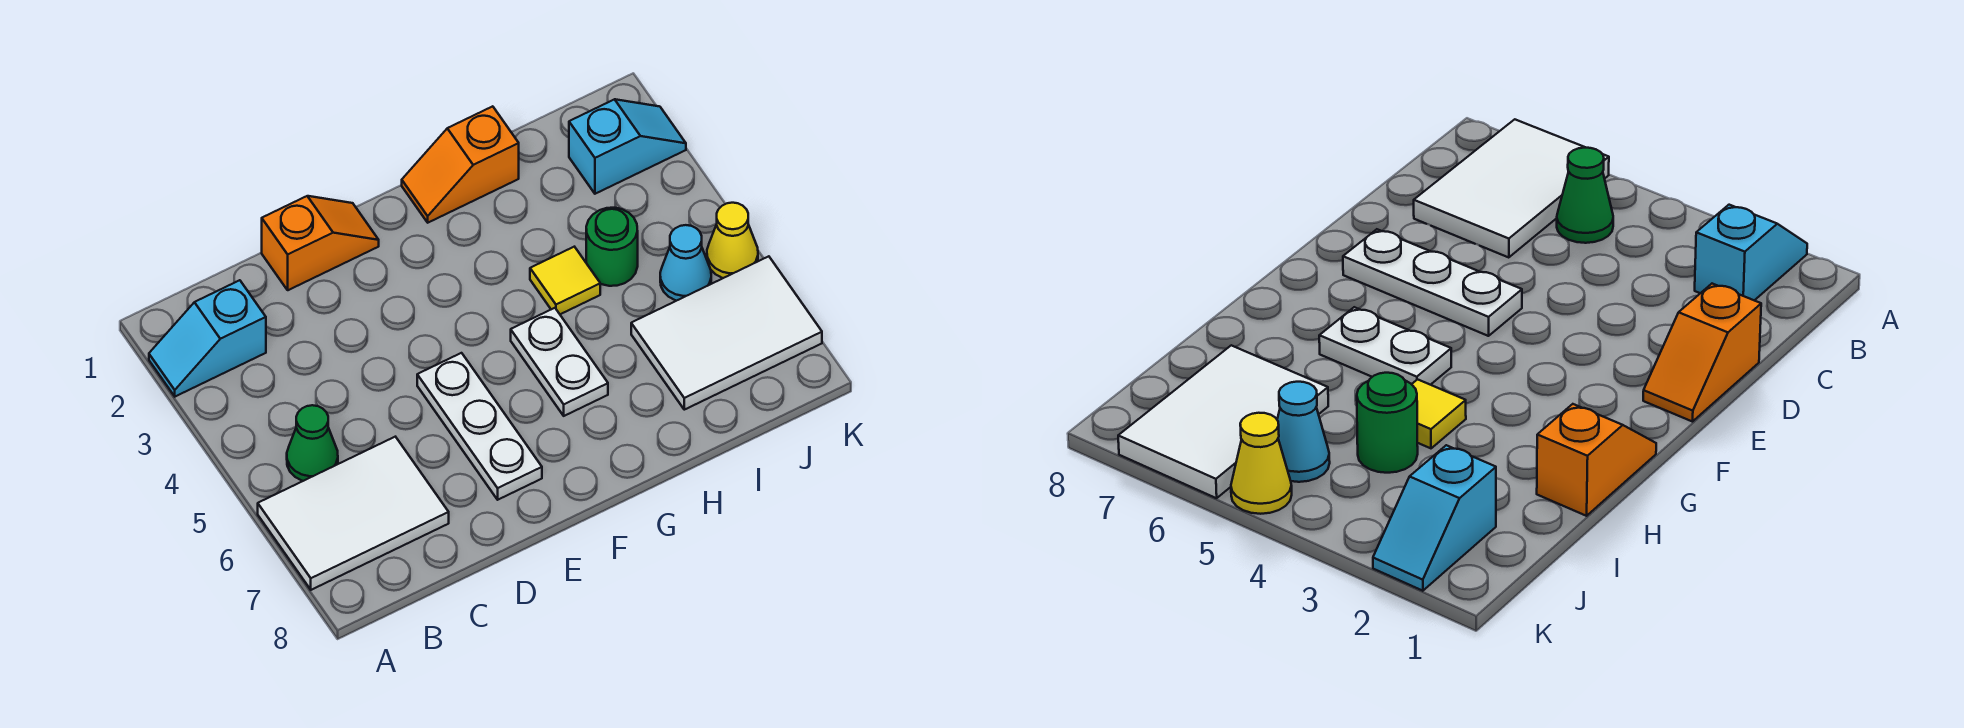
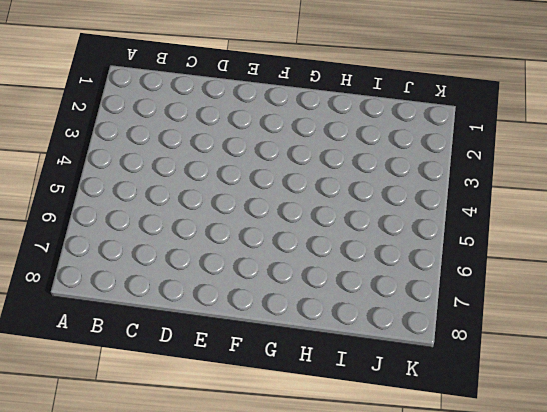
none -> cyan 1x2 slope [149,280,266,397]
none -> white 2x3 tile [258,437,449,590]
none -> green 1x1 cone [287,405,338,481]

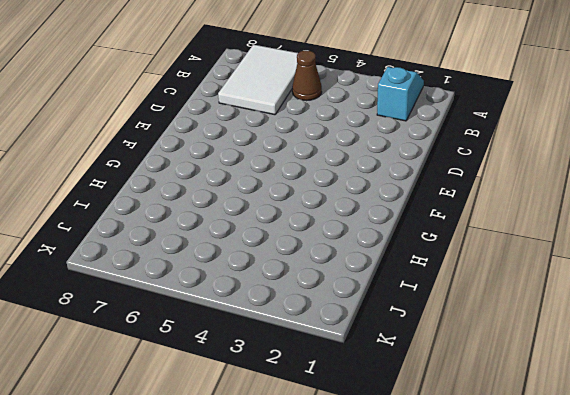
brown 1x1 cone [292,51,322,101] -> green 1x1 cone [287,405,338,481]
none -> orange 1x2 slope [262,196,379,290]
none -> white 1x3 plate [417,353,542,500]
none -> orange 1x2 slope [402,106,519,223]

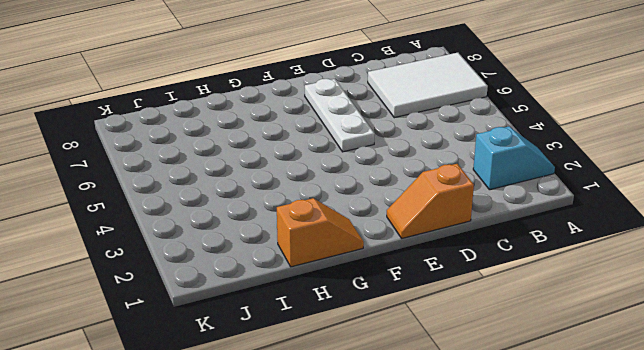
none -> green 1x1 cone [287,405,338,481]
none -> white 1x2 plate [511,308,608,416]
none -> yellow 1x1 tile [530,247,600,314]

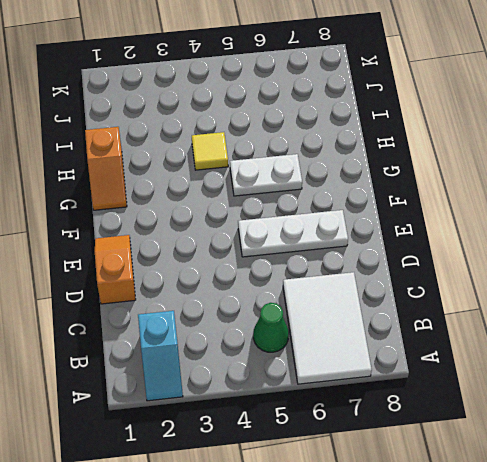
none -> green 1x1 round brick [586,208,638,286]
none -> white 2x3 tile [631,256,822,410]
none -> cyan 1x2 slope [569,99,686,194]

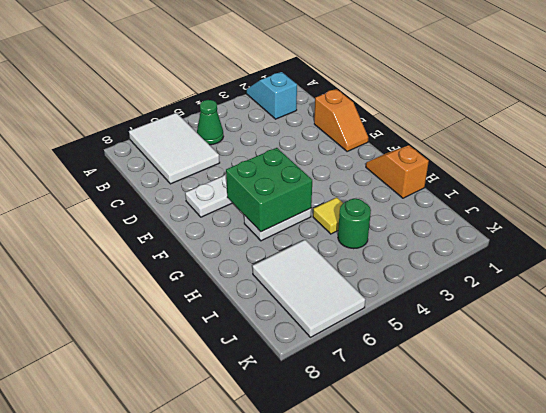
green 2x2 brick [226,148,312,232] -> none
none -> cyan 1x2 slope [569,99,686,194]
none -> cyan 1x1 cone [660,225,711,301]
none -> yellow 1x1 cone [707,203,758,278]

